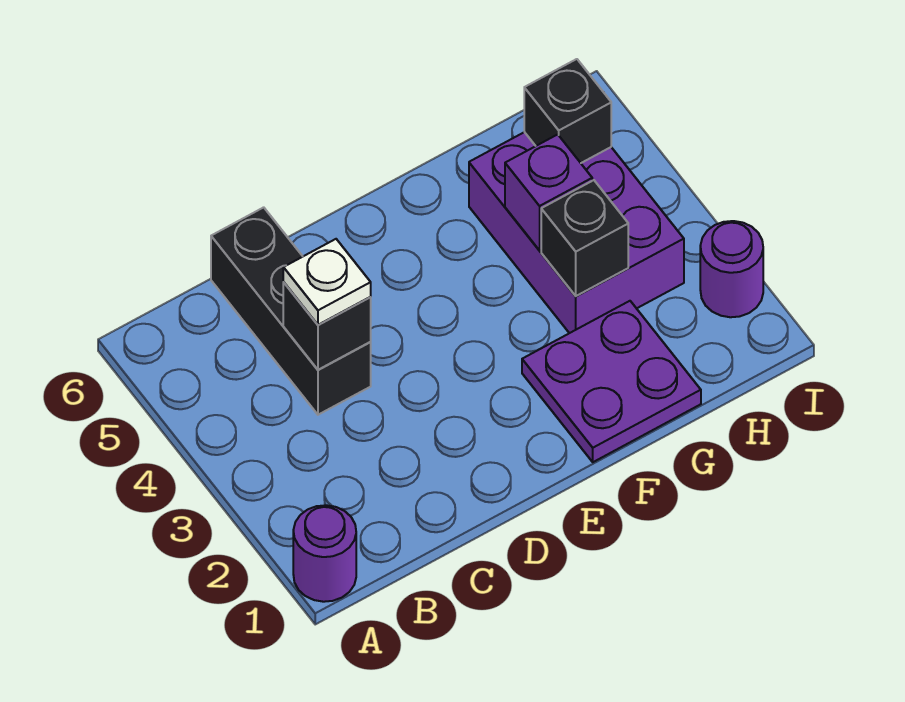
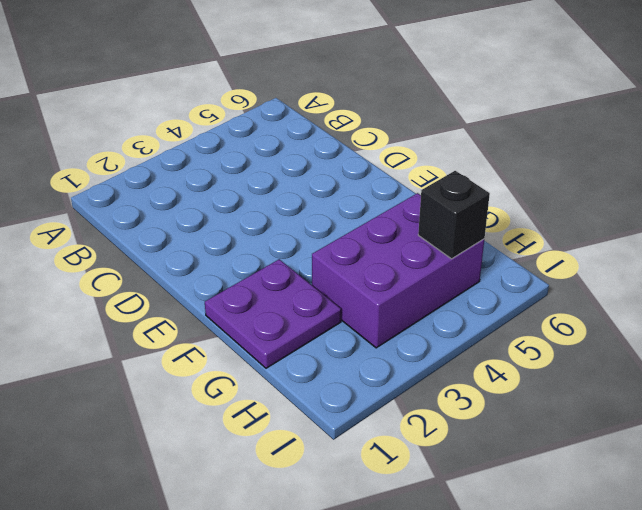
none -> purple 1x1 round brick [293,505,356,602]
none -> black 1x3 brick [211,207,371,415]

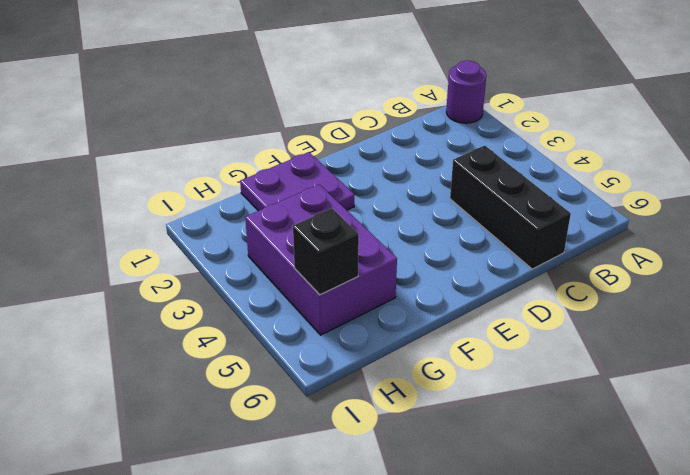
none -> purple 1x1 round brick [700,221,763,317]
none -> black 1x1 brick [283,282,371,370]

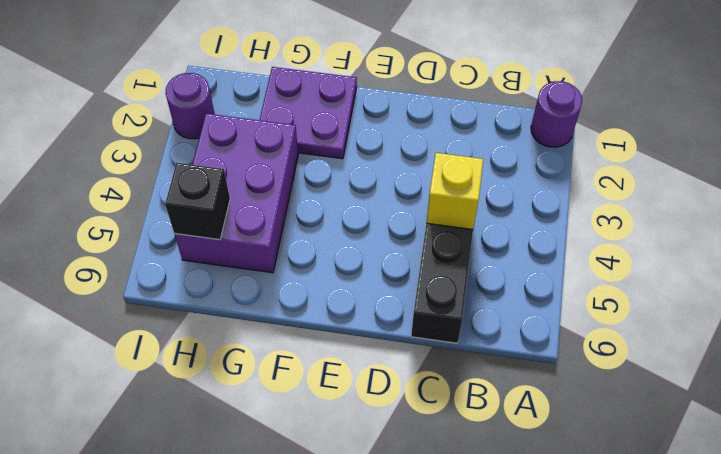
yellow 1x1 brick [426,153,483,230] -> black 1x1 brick [283,282,371,370]
none -> black 1x1 brick [541,180,628,296]
none -> purple 1x1 brick [505,134,592,251]

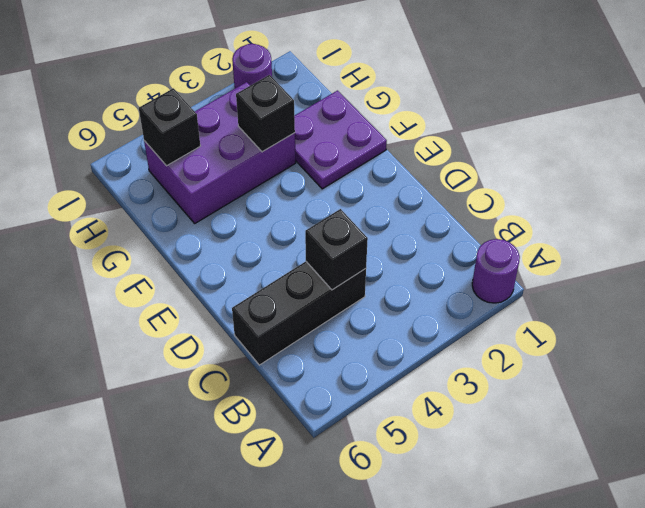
none -> purple 1x1 brick [505,134,592,251]
none -> white 1x1 plate [283,239,371,325]

